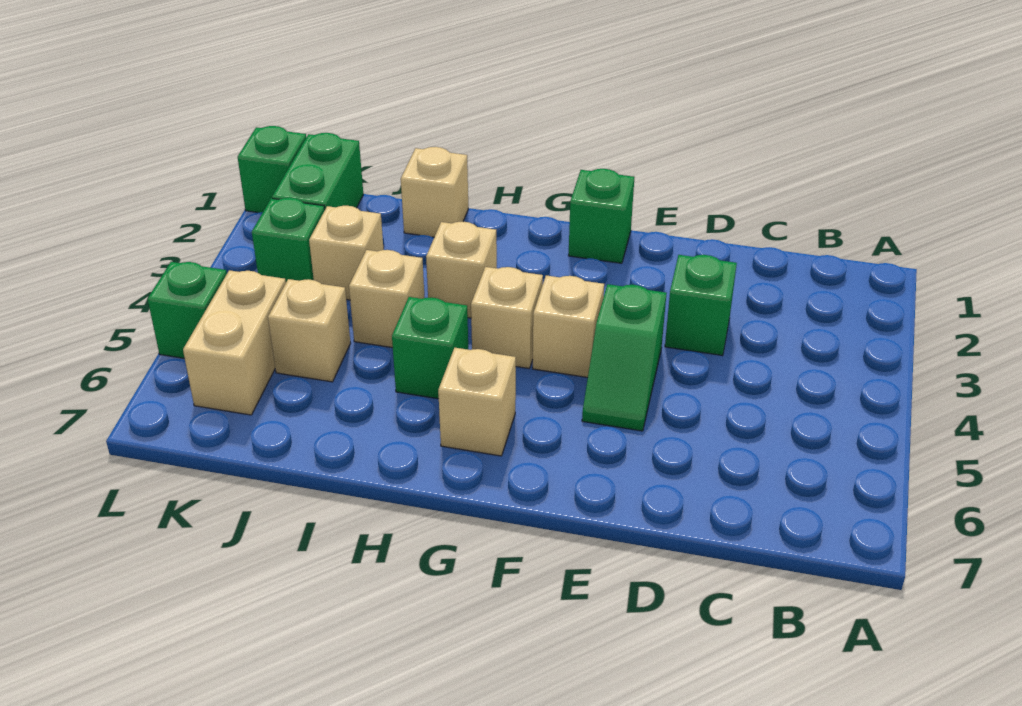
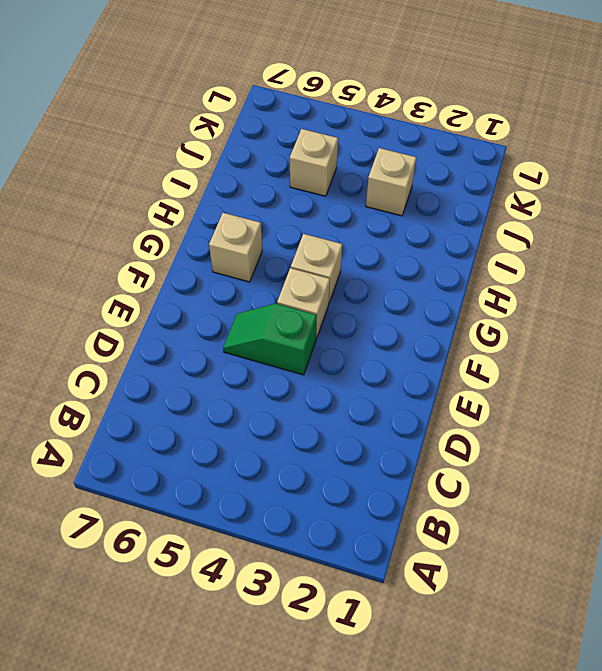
none -> green 1x1 brick [665,255,737,356]
none -> green 1x1 brick [569,169,634,263]
none -> tan 1x1 brick [426,222,497,318]

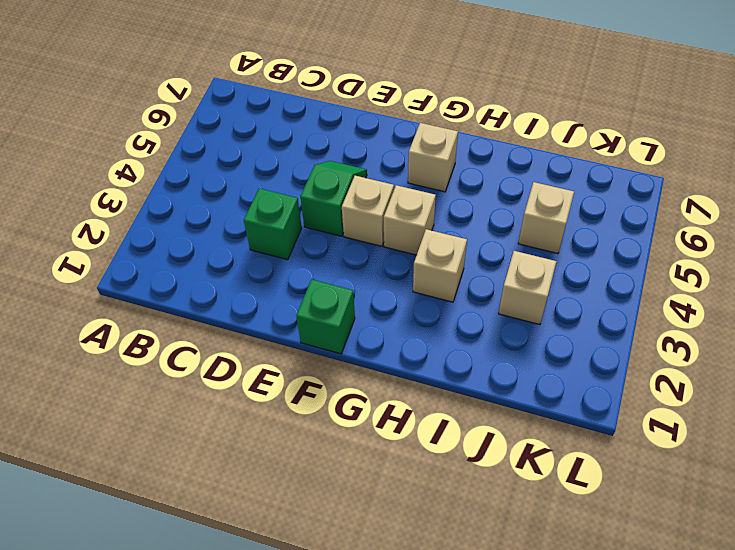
none -> green 1x1 brick [392,297,468,399]
none -> tan 1x1 brick [401,147,468,237]
none -> tan 1x1 brick [349,250,425,348]

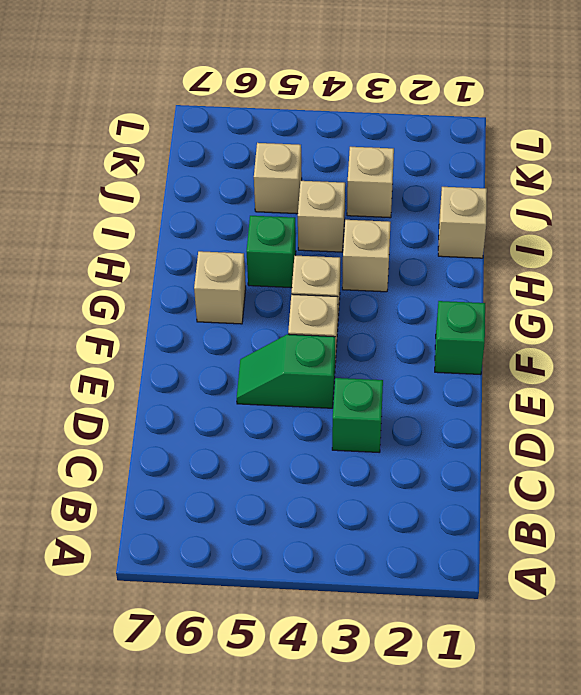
none -> green 1x2 brick [272,133,363,209]
none -> green 1x1 brick [252,198,325,282]
none -> tan 1x2 brick [183,270,286,415]

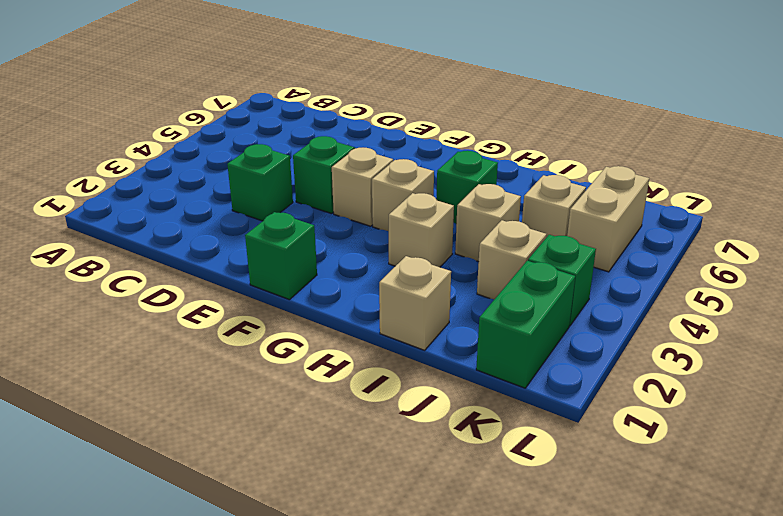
none -> tan 1x1 brick [438,348,516,456]
none -> green 1x1 brick [238,126,306,213]
none -> green 1x1 brick [148,262,227,358]

